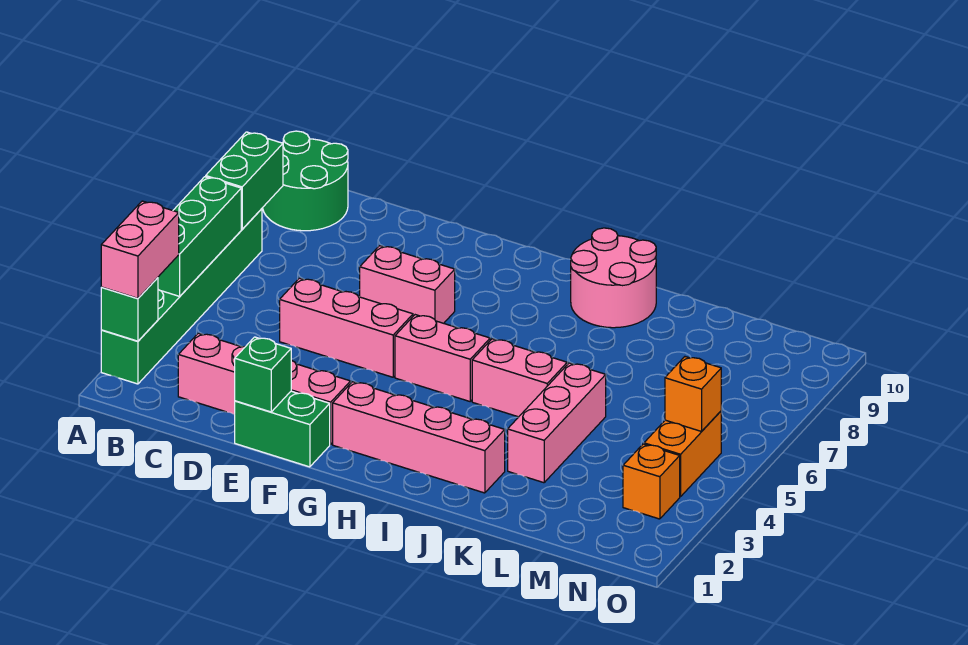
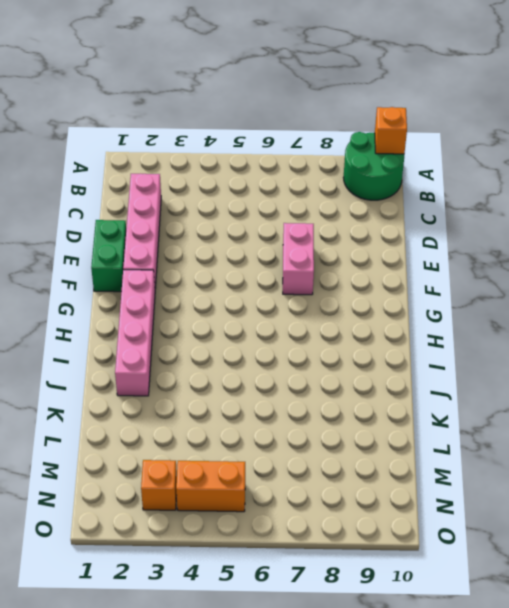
orange 1x1 brick [375,107,407,154] -> orange 1x1 brick moved to [665,357,721,431]
none -> green 1x6 brick [101,209,262,384]
none -> pink 1x3 brick [280,278,413,377]
none -> pink 1x2 brick [395,315,490,401]

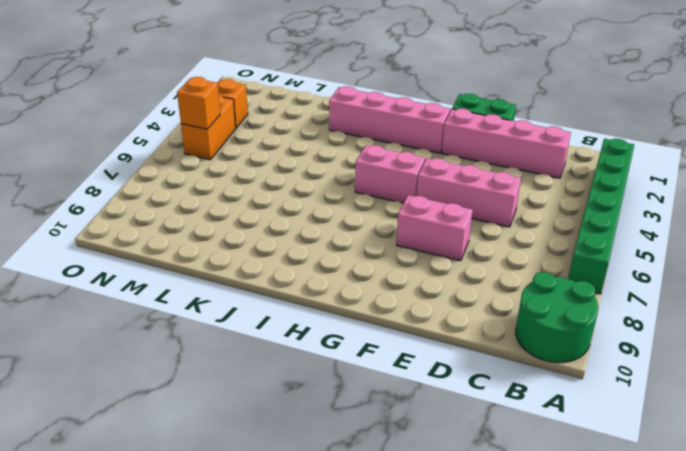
none -> pink 1x2 brick [472,339,567,417]
none -> pink 2x2 round brick [571,228,656,328]
none -> pink 1x3 brick [508,363,606,483]

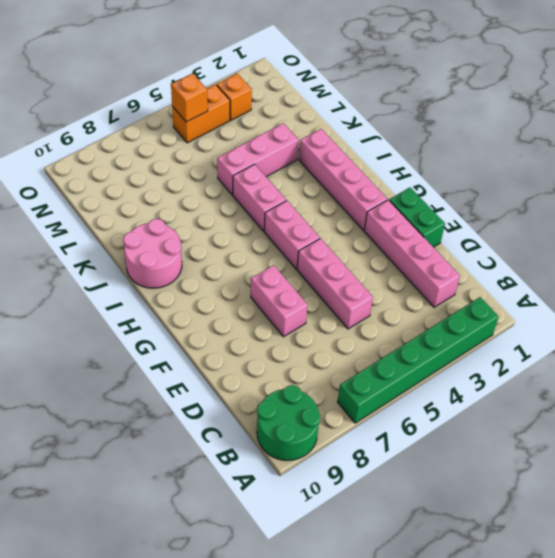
none -> green 1x1 brick [101,278,158,341]
none -> green 1x3 brick [158,177,241,296]
none -> green 1x2 brick [206,132,283,229]

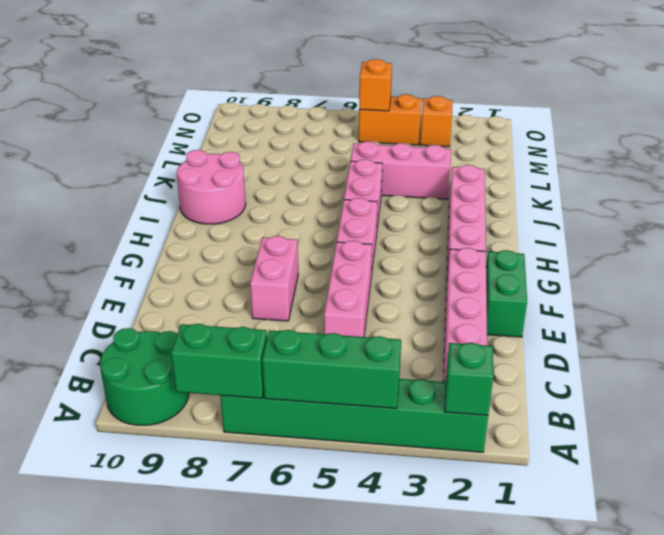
none -> green 1x1 brick [235,337,291,412]
none -> pink 1x2 brick [101,201,179,298]

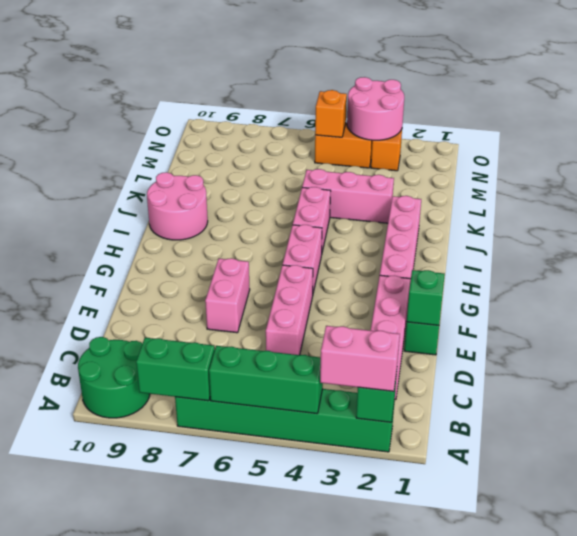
pink 2x2 round brick [347,77,404,141] -> none

